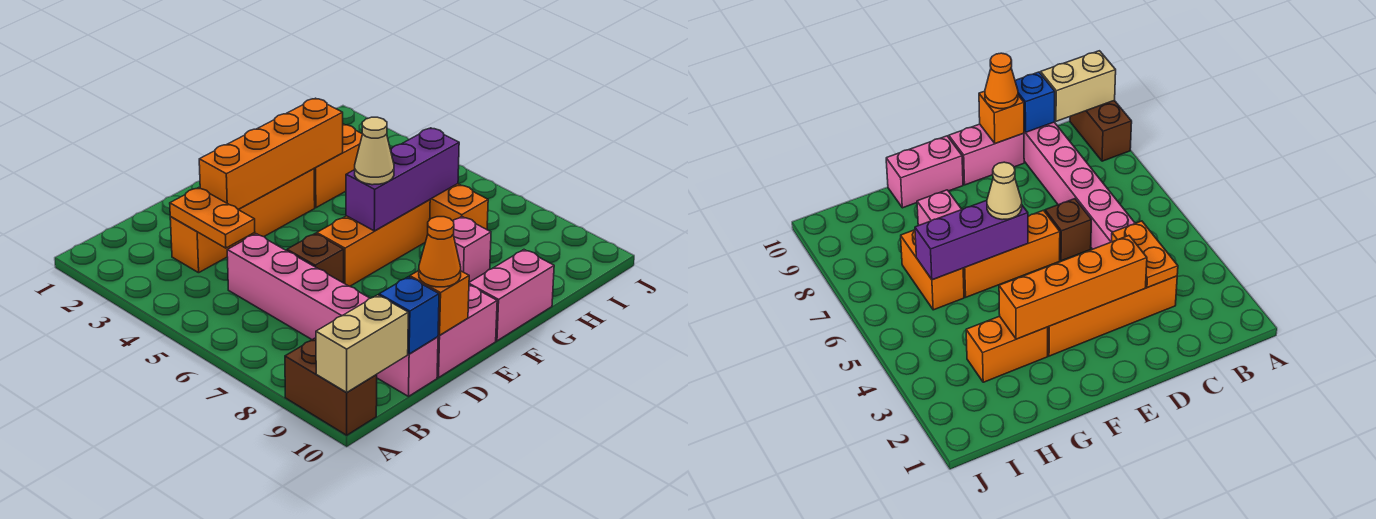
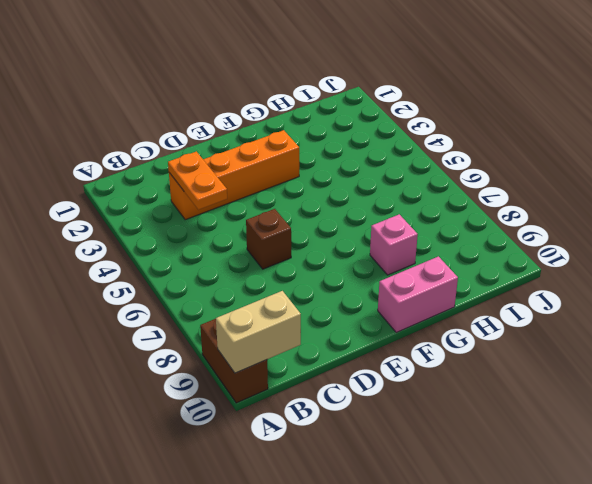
none -> pink 1x6 brick [227,234,438,396]
none -> pink 1x2 brick [437,285,497,378]
none -> orange 1x3 brick [317,200,430,286]

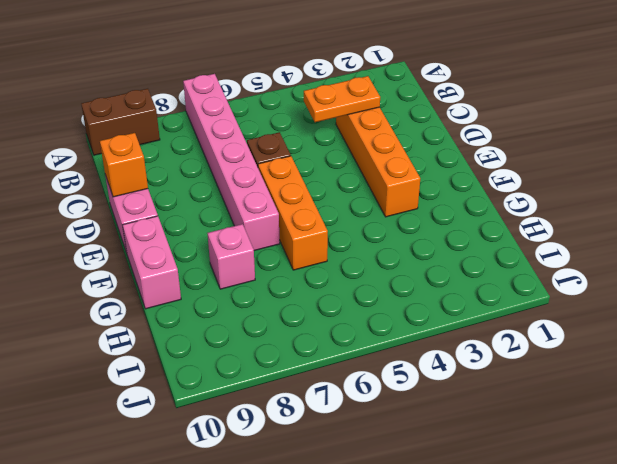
pink 1x6 brick [183,74,280,251] -> pink 1x6 brick turned to [227,234,438,396]
none -> orange 1x2 brick [314,124,362,208]
none -> orange 1x2 brick [430,184,488,229]
none -> tan 1x2 brick [316,295,408,393]

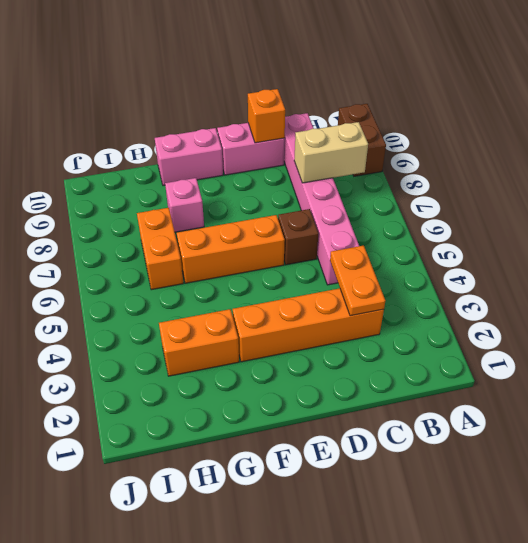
tan 1x2 brick [294,122,368,183] -> tan 1x2 brick moved to [316,295,408,393]
none -> blue 1x1 brick [379,277,439,354]
none -> orange 1x4 brick [199,98,343,209]
none -> purple 1x3 brick [346,128,459,231]

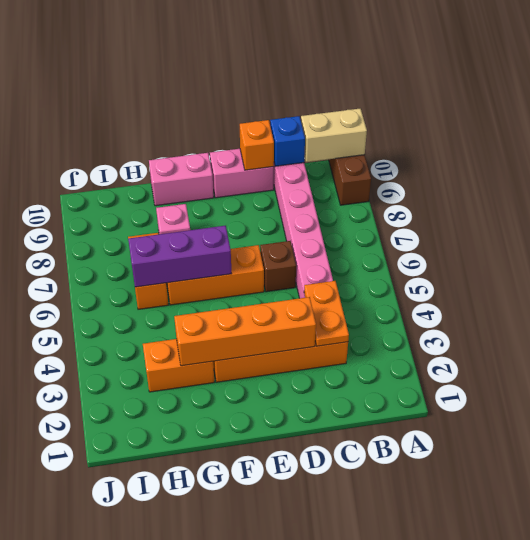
none -> orange 1x1 cone [419,217,461,287]
none -> tan 1x1 cone [355,117,394,185]

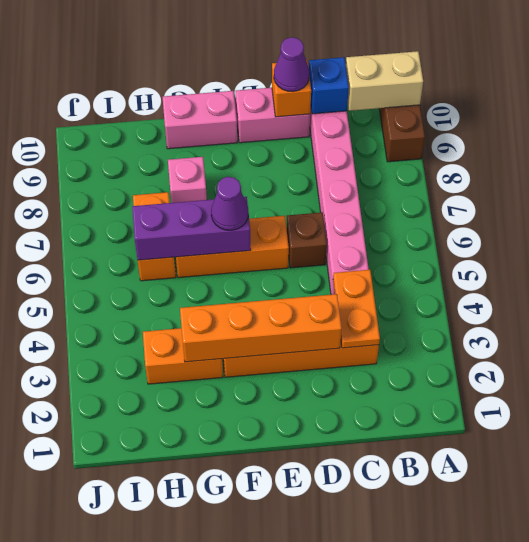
purple 1x1 cone [274,37,310,92] -> orange 1x1 cone [419,217,461,287]
purple 1x1 cone [211,177,248,230] -> tan 1x1 cone [355,117,394,185]

